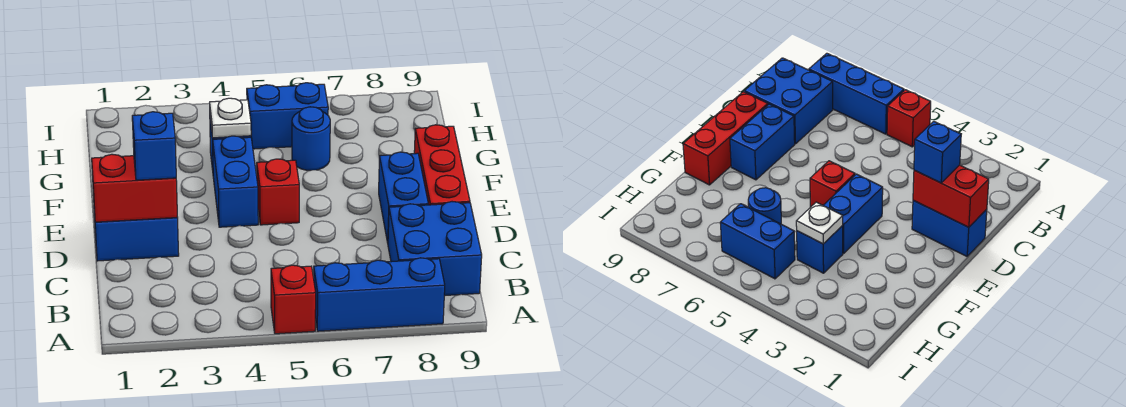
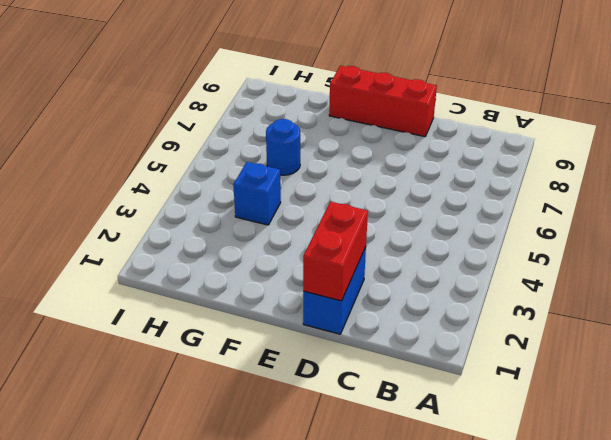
none -> red 1x1 brick [271,265,316,334]
none -> blue 1x3 brick [314,258,445,331]
none -> blue 2x2 brick [388,202,482,296]

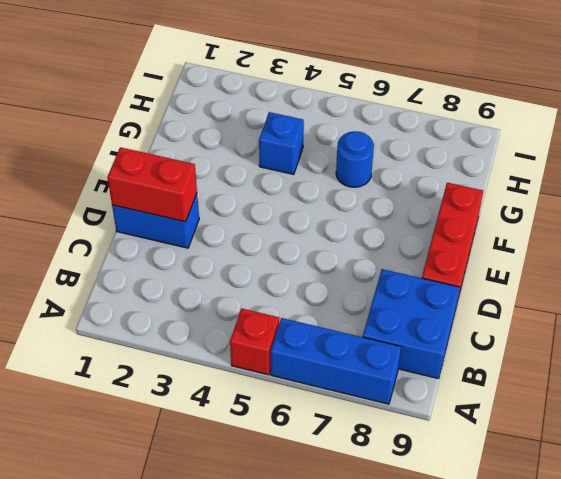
none -> blue 1x2 brick [379,152,428,243]
none -> blue 1x2 brick [213,136,258,227]
none -> red 1x1 brick [257,159,299,225]

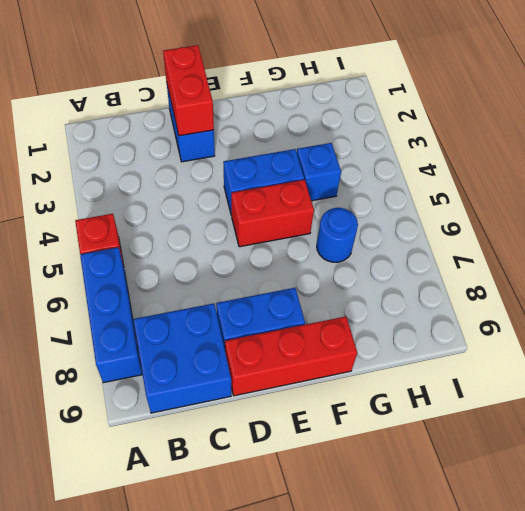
red 1x2 brick [231,180,314,247] -> red 1x1 brick [257,159,299,225]
none -> blue 1x2 brick [247,83,328,149]
none -> white 1x1 plate [210,98,251,138]
none -> blue 1x1 brick [132,112,176,180]

